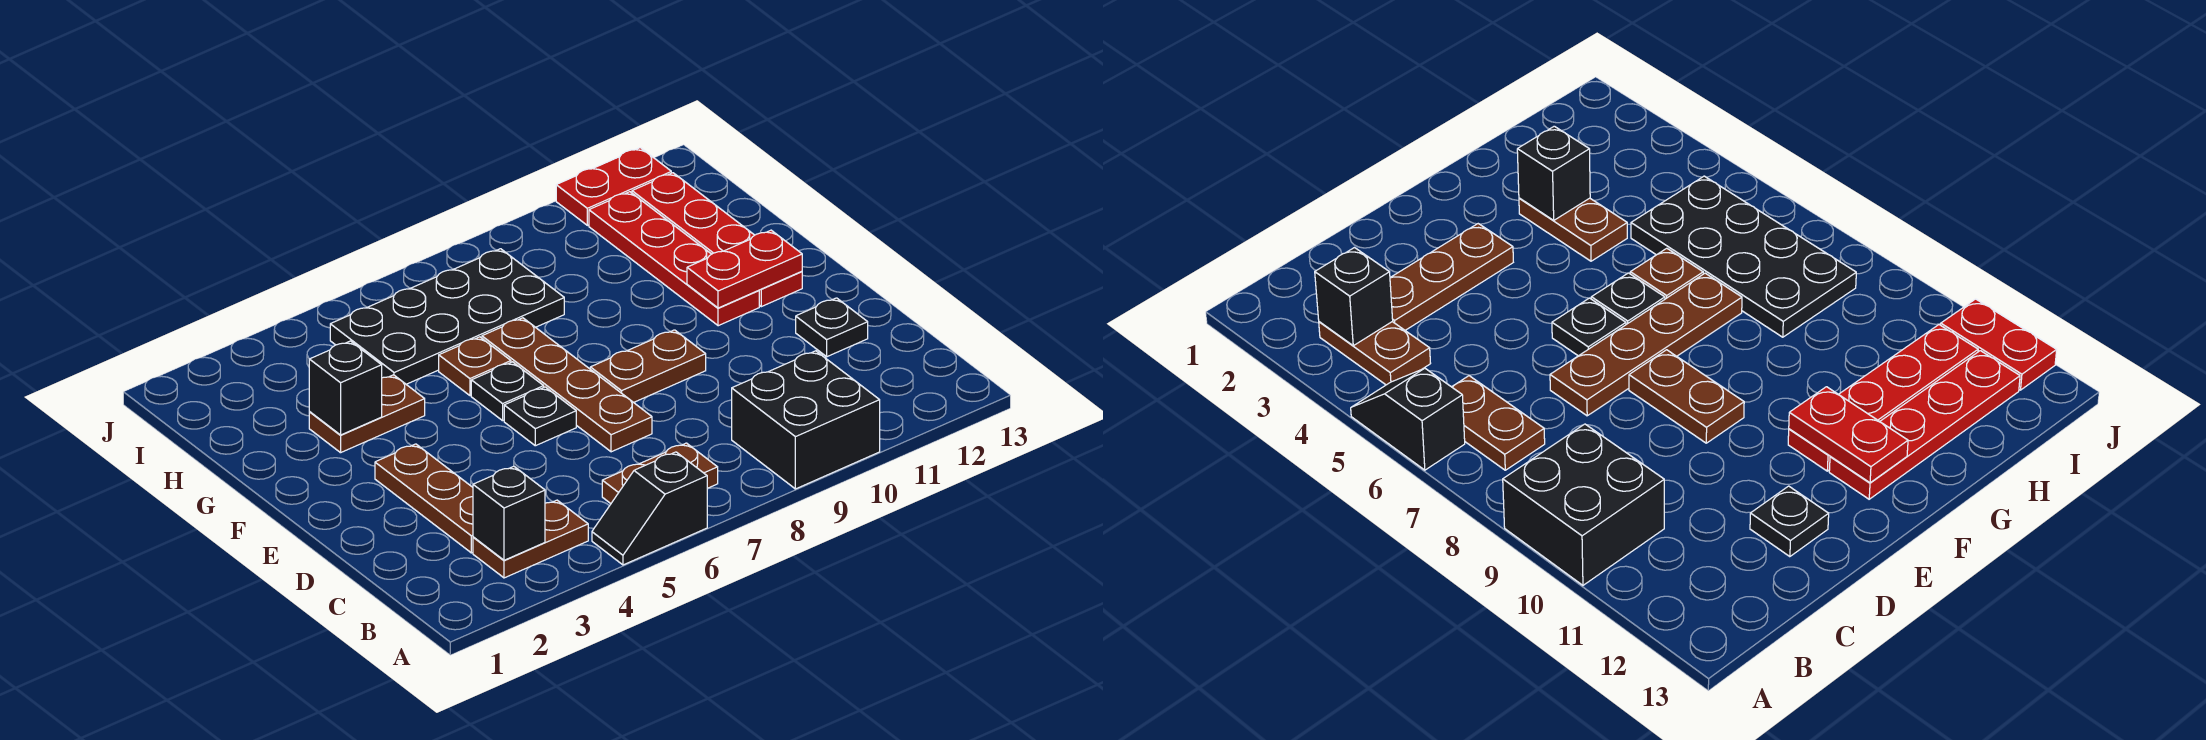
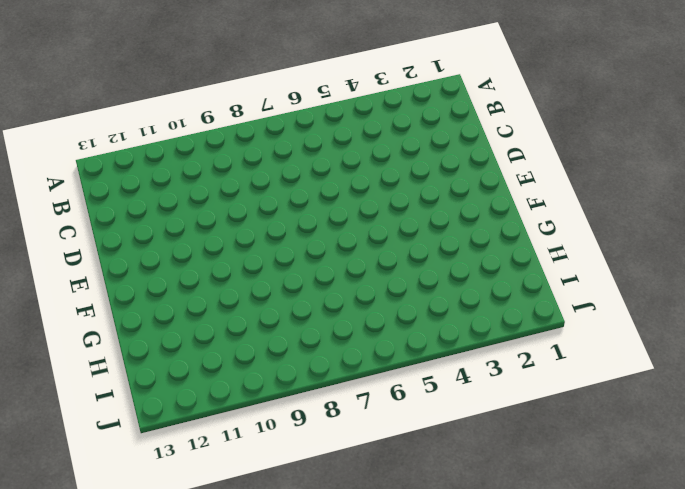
none -> black 1x2 slope [592,452,707,565]
none -> black 2x2 brick [732,351,880,489]
none -> brown 1x2 plate [473,500,588,578]

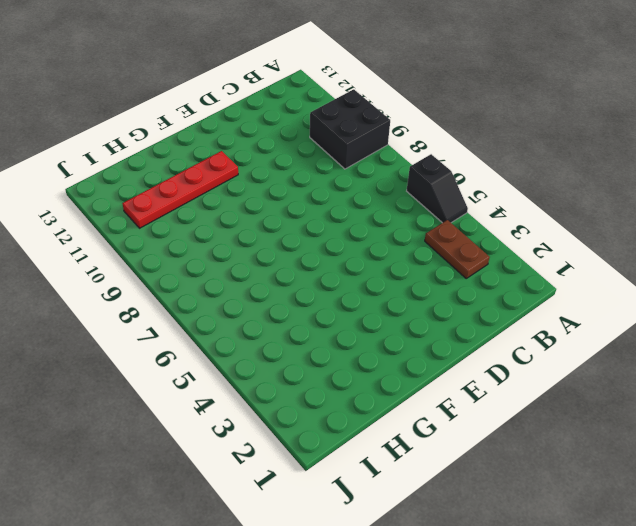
none -> brown 1x2 plate [602,443,718,504]
none -> brown 1x3 plate [375,444,473,553]
none -> brown 1x4 plate [482,318,652,452]

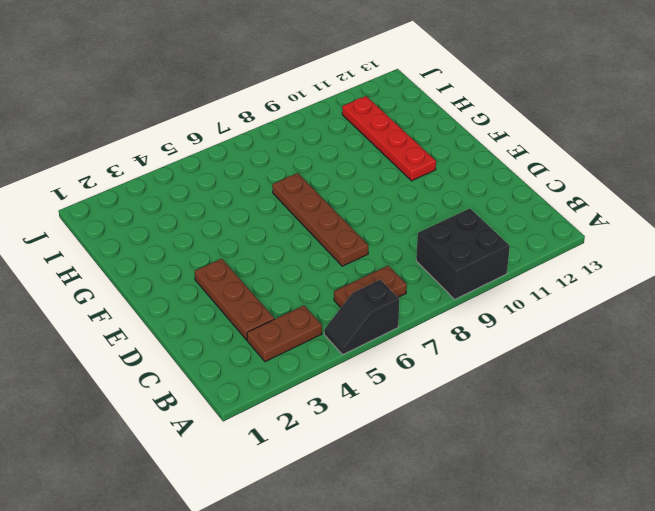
none -> black 1x1 plate [796,298,868,357]
none -> black 1x1 plate [504,387,576,446]
none -> brown 1x2 plate [590,330,706,402]

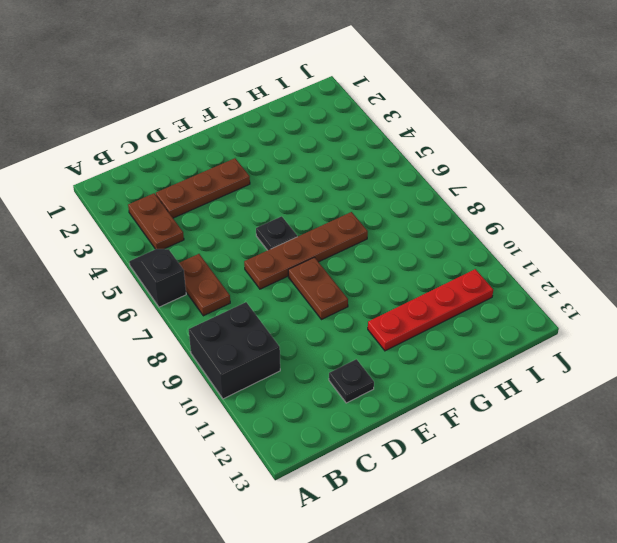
none -> black 1x1 plate [471,362,544,421]
none -> red 1x4 plate [632,173,802,307]
none -> brown 1x2 plate [309,375,425,453]

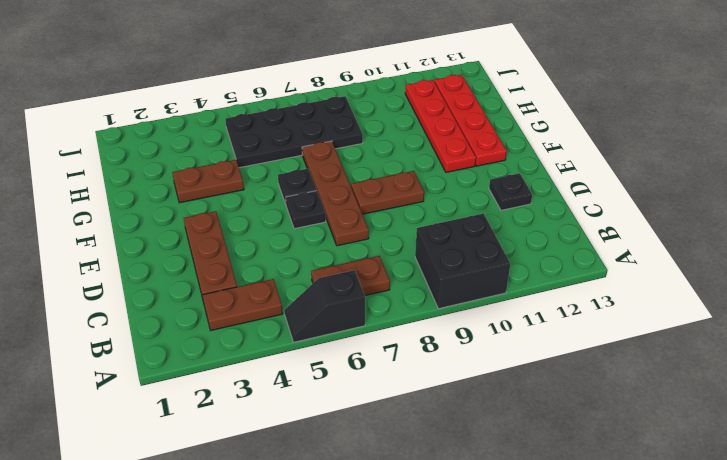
none -> brown 1x1 plate [439,337,511,396]
none -> red 1x2 plate [556,148,671,225]
none -> black 1x1 brick [473,466,545,560]

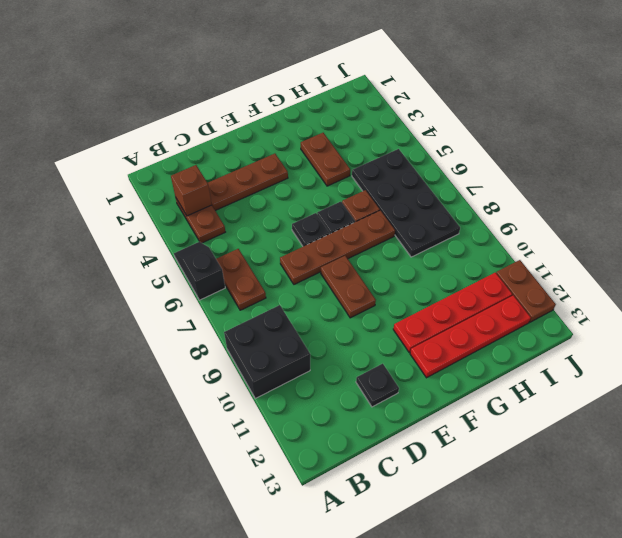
brown 1x1 brick [171,165,212,216] -> black 1x1 brick [473,466,545,560]
brown 1x2 plate [496,260,556,322] -> red 1x2 plate [556,148,671,225]
none -> red 1x2 plate [687,230,802,308]
none -> black 1x1 brick [309,341,382,435]

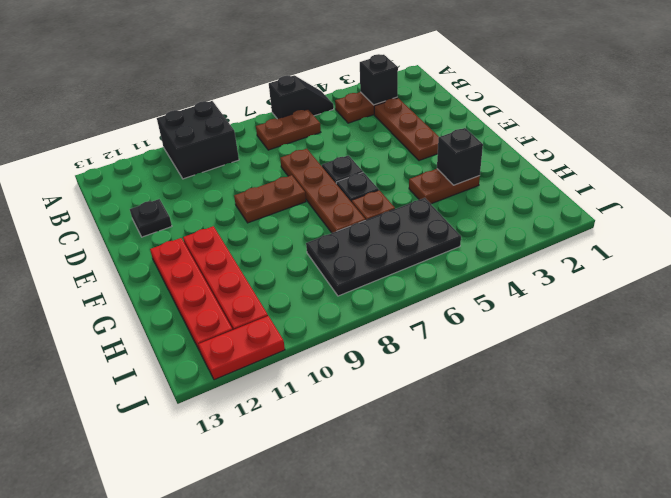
none -> red 1x2 plate [687,230,802,308]

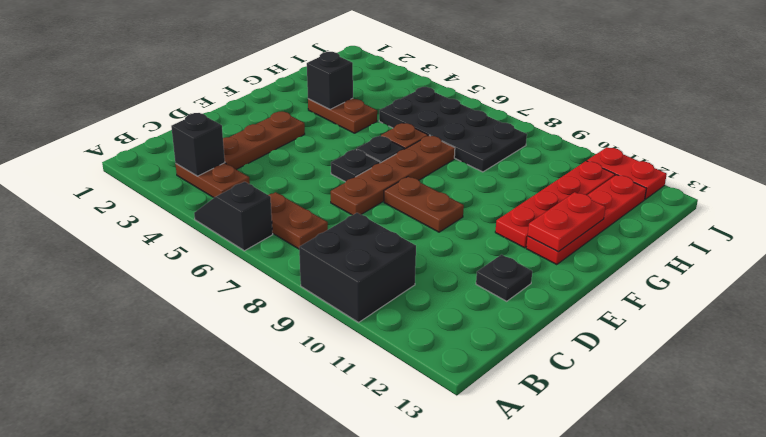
red 1x2 plate [528,192,605,252] -> red 1x2 plate turned to [687,230,802,308]

